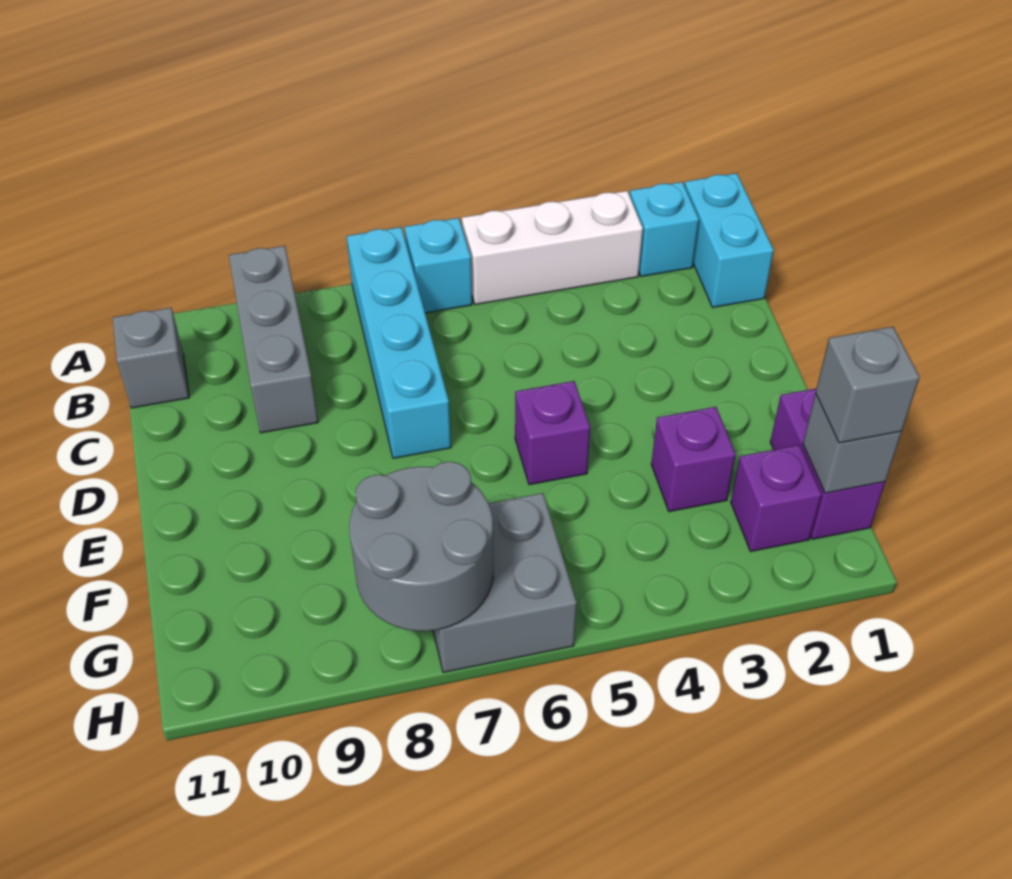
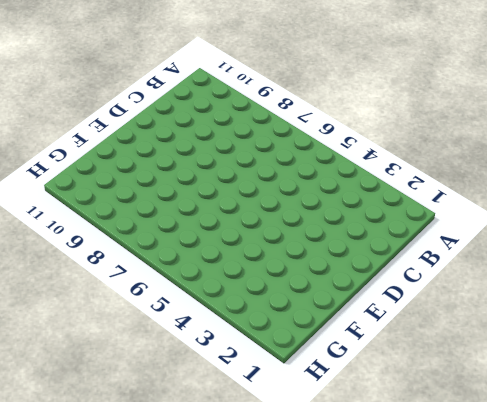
none -> cyan 1x2 brick [685,173,774,307]
none -> cyan 1x1 brick [630,182,699,276]
none -> white 1x3 brick [462,191,643,304]

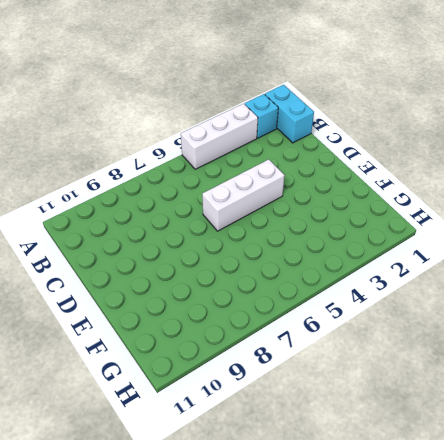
white 1x3 brick [202,159,285,231] -> none
none -> cyan 1x1 brick [405,218,472,313]
none -> cyan 1x4 brick [347,227,451,458]
none -> grey 1x3 brick [229,246,318,433]

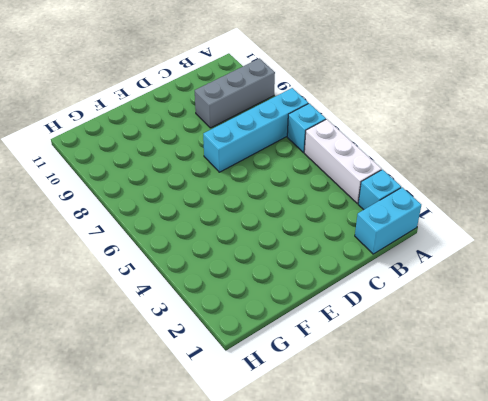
none -> grey 1x1 brick [113,308,189,408]
none -> purple 1x1 brick [515,381,590,485]
none -> purple 1x2 brick [770,389,885,539]

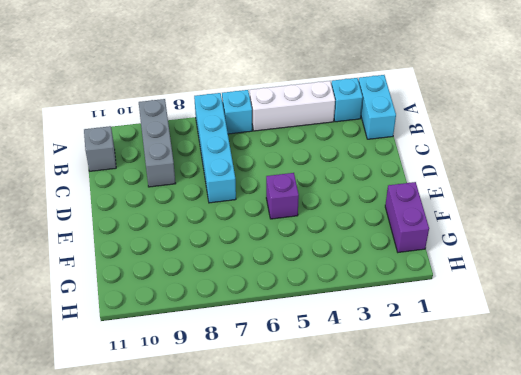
none -> purple 1x1 brick [651,407,736,512]
none -> purple 1x1 brick [731,445,822,551]
none -> grey 2x2 brick [433,493,577,673]

